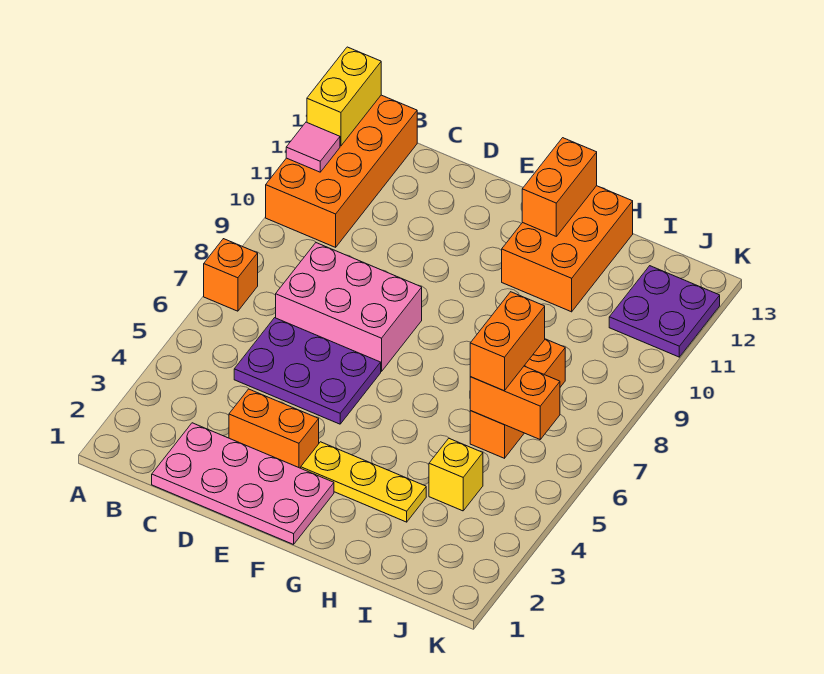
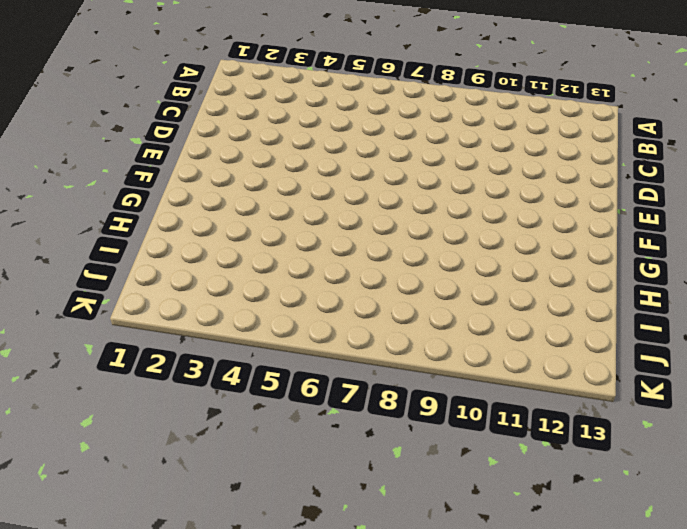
none -> orange 1x1 brick [204,239,258,311]
none -> orange 2x4 brick [266,95,417,247]
none -> pink 2x4 plate [152,423,334,544]

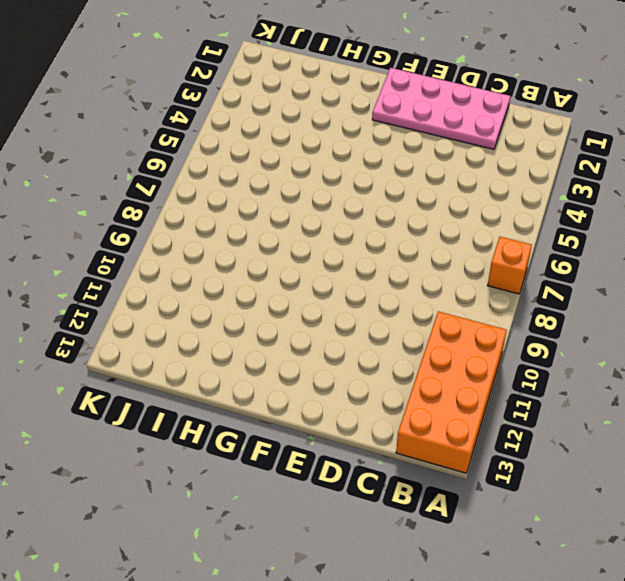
none -> purple 2x3 plate [234,318,381,424]
none -> pink 2x3 brick [276,243,422,372]
none -> orange 1x2 brick [229,389,319,468]

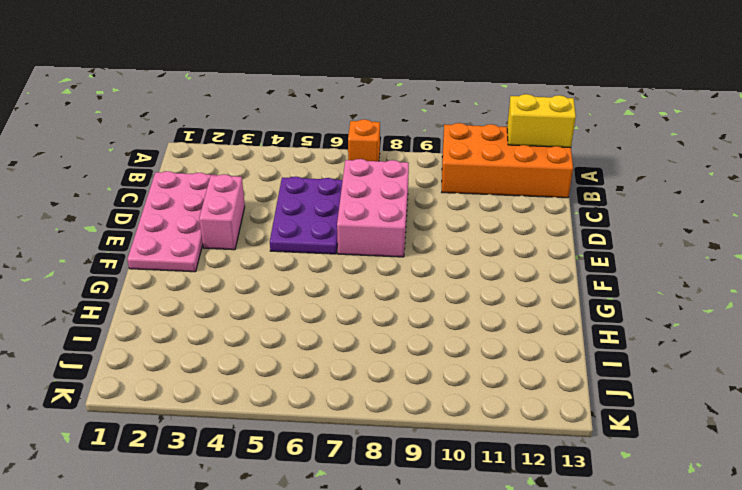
pink 1x2 brick [199,174,245,250] -> orange 1x2 brick [229,389,319,468]
none -> yellow 1x3 plate [301,442,426,522]
none -> orange 2x3 brick [502,186,633,312]
none -> yellow 1x1 brick [429,438,483,511]

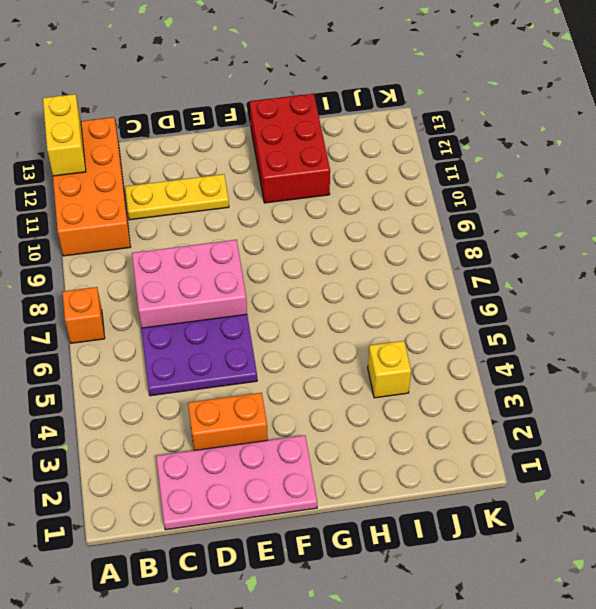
yellow 1x3 plate [125,174,229,220] -> yellow 1x3 plate moved to [301,442,426,522]
red 2x3 brick [250,94,330,203] -> orange 2x3 brick [502,186,633,312]
none -> orange 1x3 brick [470,339,565,458]
none -> purple 2x2 plate [609,266,720,357]
none -> pink 1x1 tile [286,122,340,172]

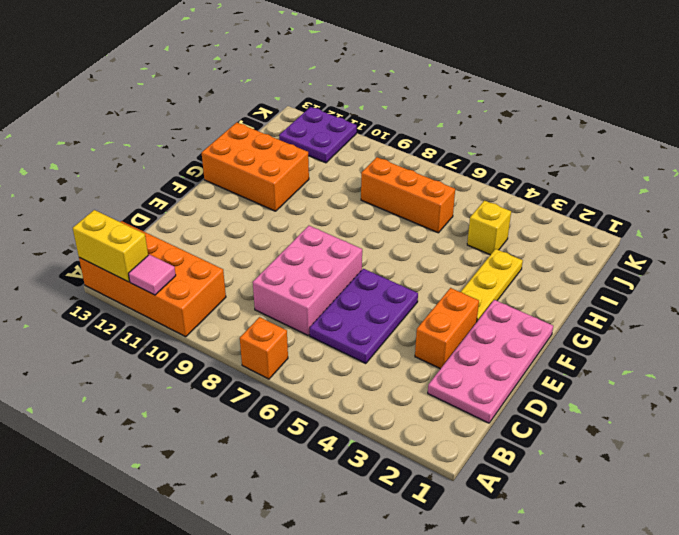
none -> orange 1x2 brick [522,138,597,236]
none -> orange 1x2 brick [470,366,560,439]
none -> orange 1x2 brick [470,292,545,391]

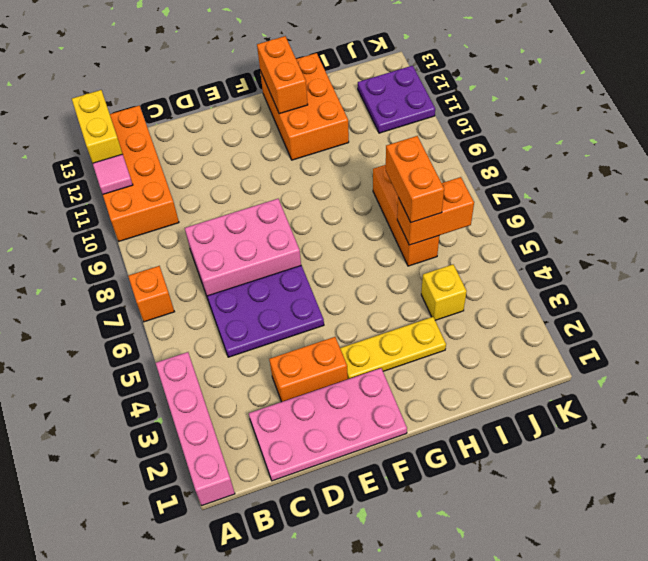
pink 1x4 brick [156,352,235,506] -> none

